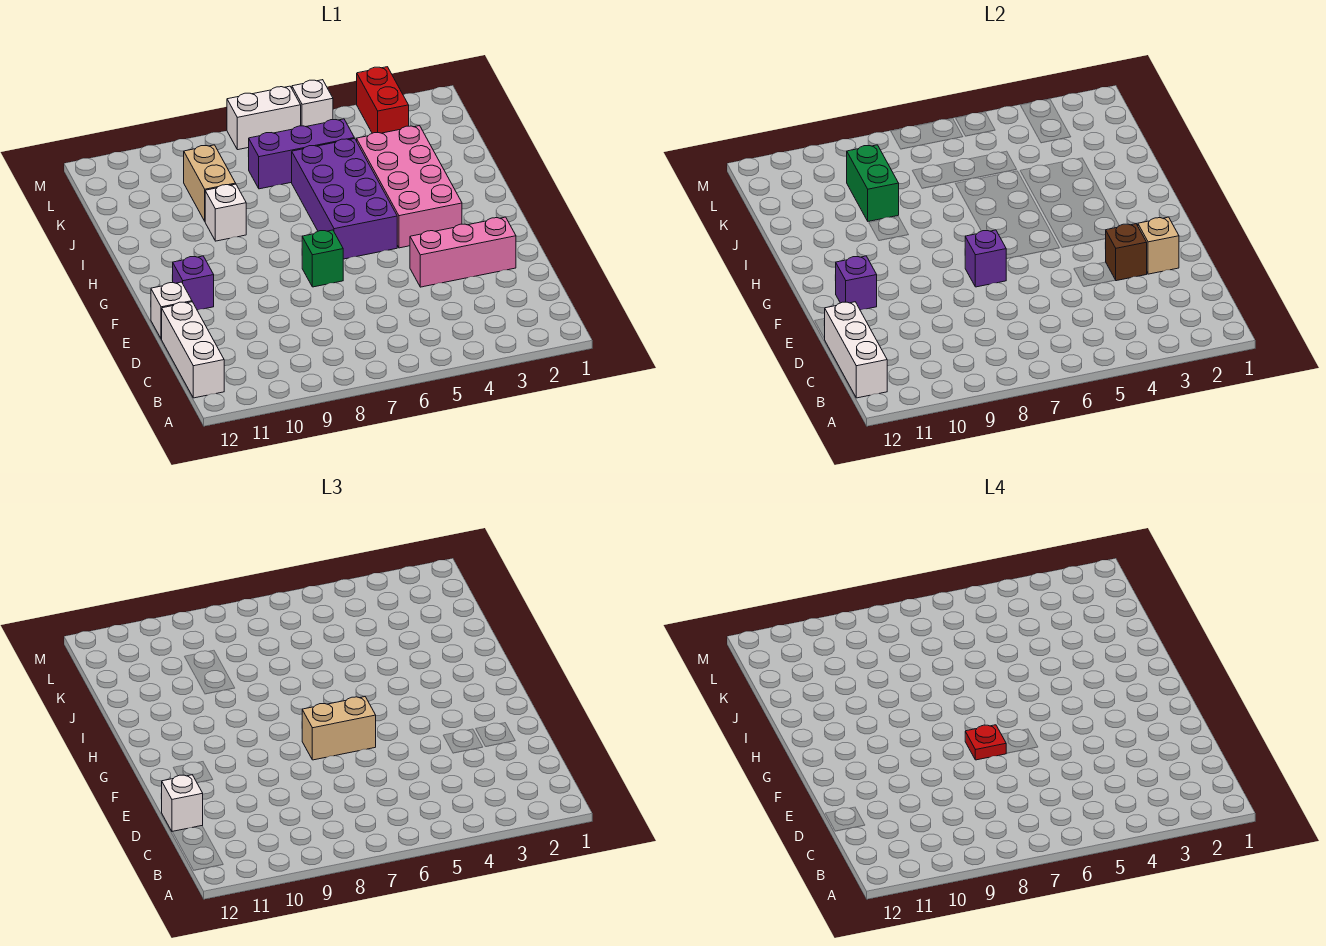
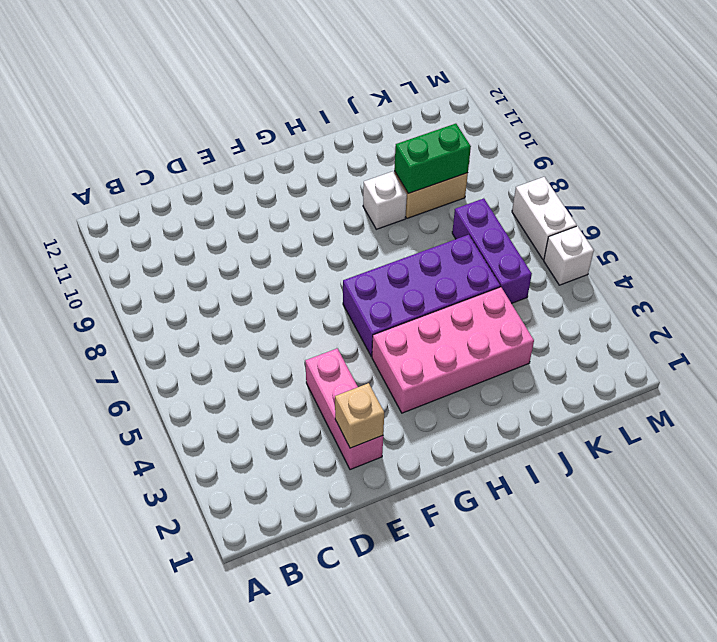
none -> white 1x3 brick [162,302,224,398]
none -> white 1x1 brick [151,282,192,339]
none -> green 1x1 brick [302,230,343,287]

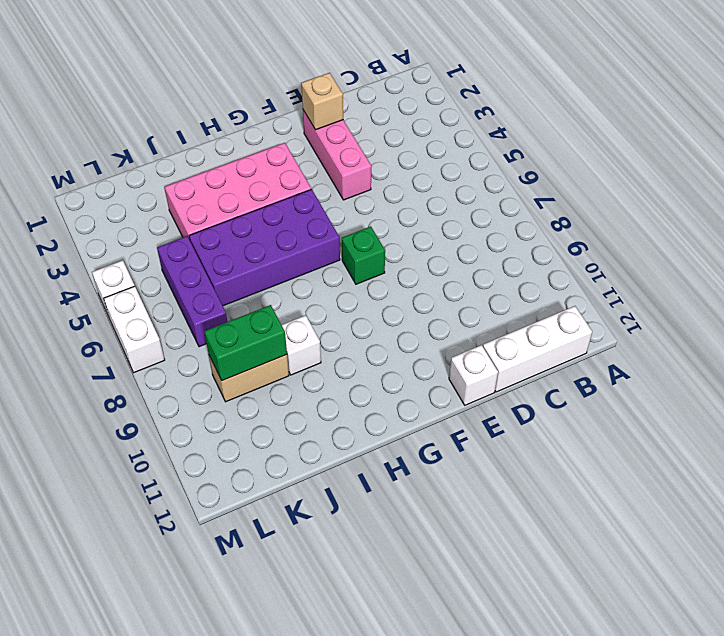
none -> purple 1x1 brick [172,256,214,310]
none -> red 1x2 brick [357,67,409,133]
none -> white 1x3 brick [824,302,887,398]

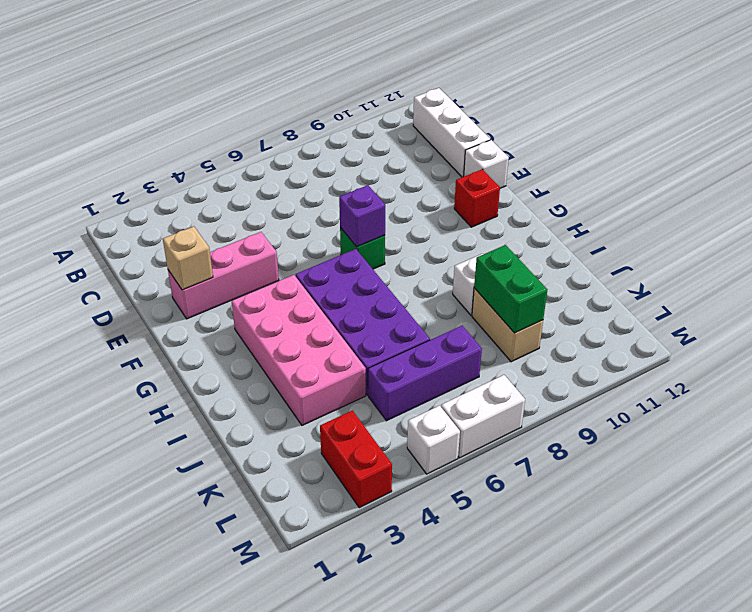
red 1x1 brick [454,169,500,227] -> purple 1x1 brick [172,256,214,310]
none -> white 1x3 brick [824,302,887,398]
none -> brown 1x1 brick [1105,224,1147,281]
none -> purple 1x1 brick [835,256,877,310]

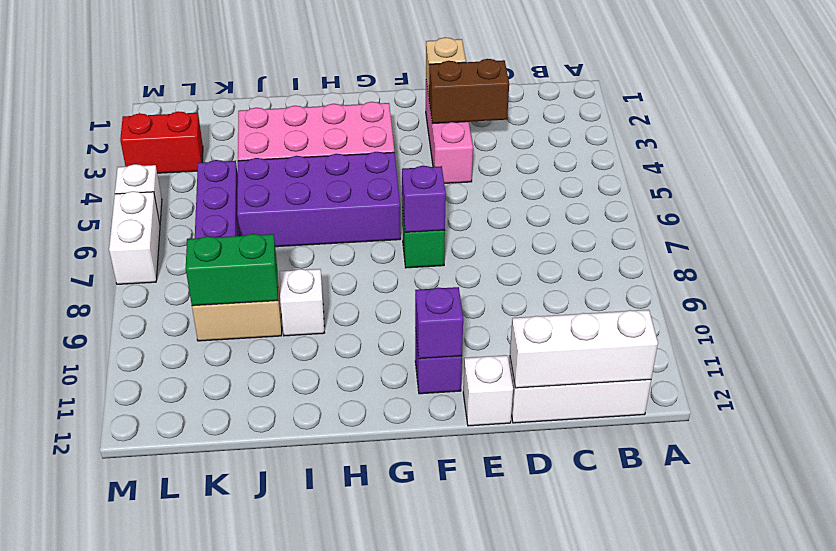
brown 1x2 brick [429,59,509,123] -> brown 1x1 brick [1105,224,1147,281]
none -> white 1x1 brick [161,775,203,832]
none -> tan 1x2 brick [302,697,376,760]
none -> red 1x1 plate [965,725,1006,760]

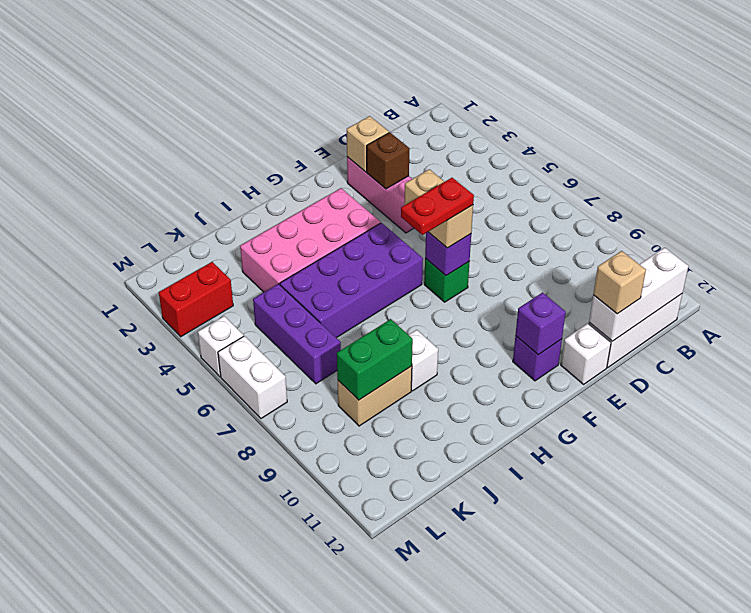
tan 1x1 brick [593,251,646,314] -> white 1x1 brick [161,775,203,832]
red 1x2 plate [401,178,474,235] -> red 1x1 plate [965,725,1006,760]

